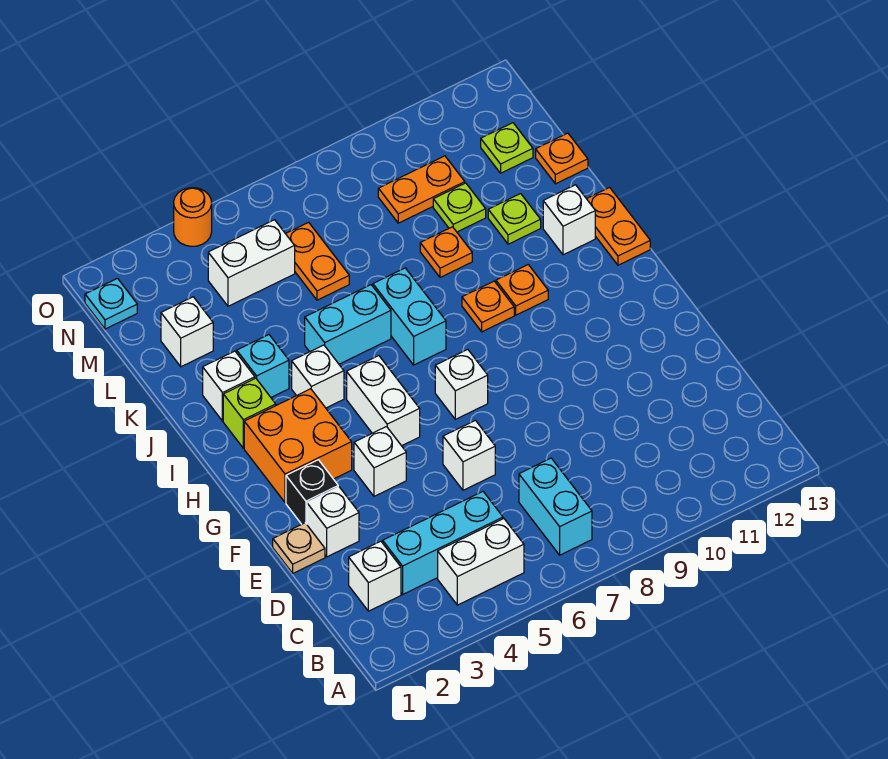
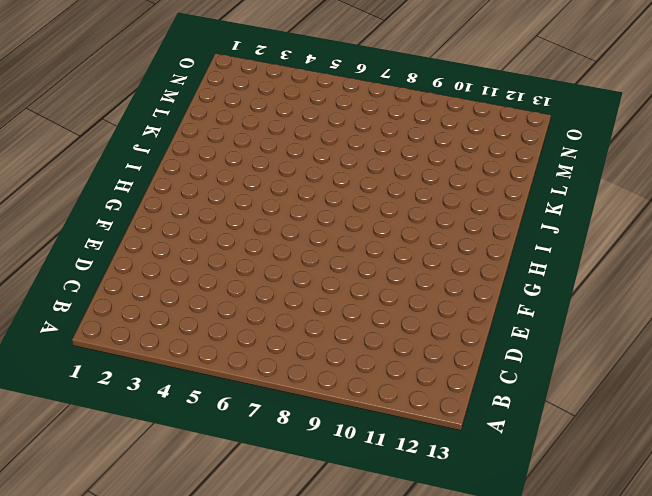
none -> white 1x2 brick [438,519,524,605]
none -> cyan 1x2 brick [519,458,592,555]
none -> white 1x1 brick [349,541,401,611]
none -> cyan 1x3 brick [383,492,503,594]

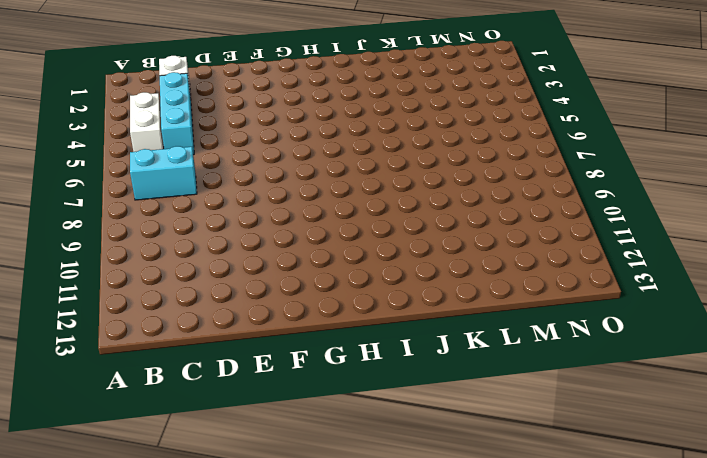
none -> tan 1x1 plate [273,523,325,573]
none -> white 1x1 brick [307,487,359,557]
none -> white 1x1 brick [443,420,495,490]
none -> black 1x1 brick [286,460,338,524]

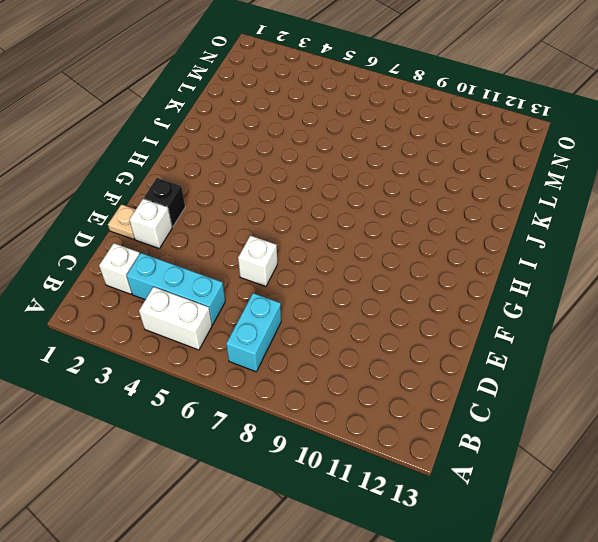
none -> white 1x1 brick [354,427,406,496]
none -> orange 2x2 brick [244,389,352,503]
none -> white 1x2 brick [347,356,420,446]
none -> white 1x1 brick [435,350,488,419]

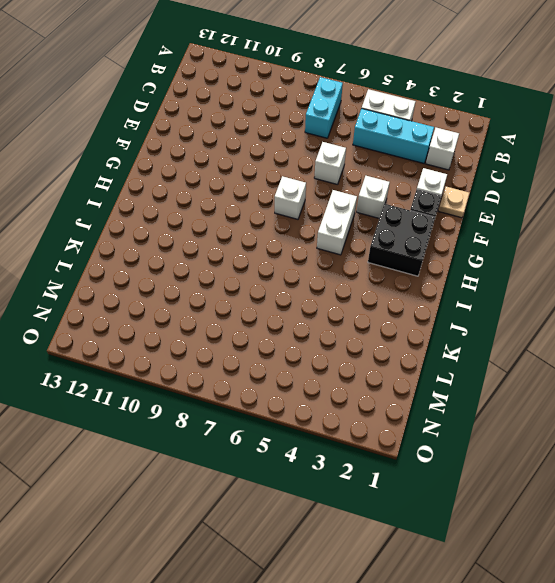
black 2x2 brick [368,204,435,276] -> orange 2x2 brick [244,389,352,503]
none -> lime 1x1 brick [223,378,276,448]
none -> white 1x1 brick [292,345,344,408]
none -> cyan 1x2 brick [373,268,446,365]
none -> orange 1x1 plate [462,281,514,332]

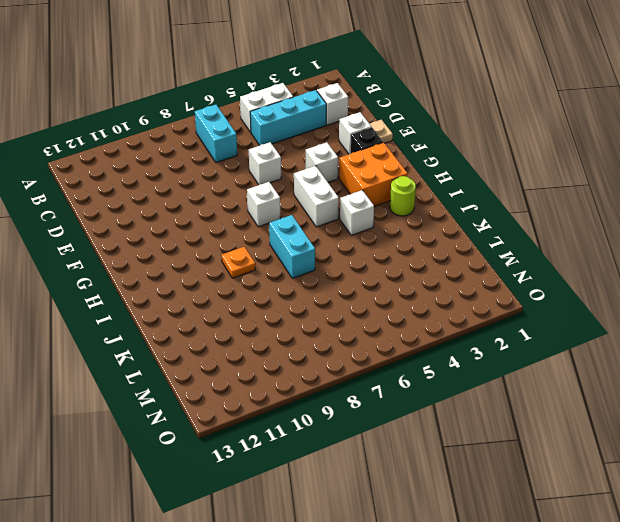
lime 1x1 round brick [390,176,416,216] -> lime 1x1 brick [223,378,276,448]
none -> orange 1x1 plate [496,265,548,315]
none -> orange 1x2 plate [587,187,650,265]
none -> white 1x1 brick [203,351,255,421]
none -> cyan 1x1 brick [237,335,289,397]

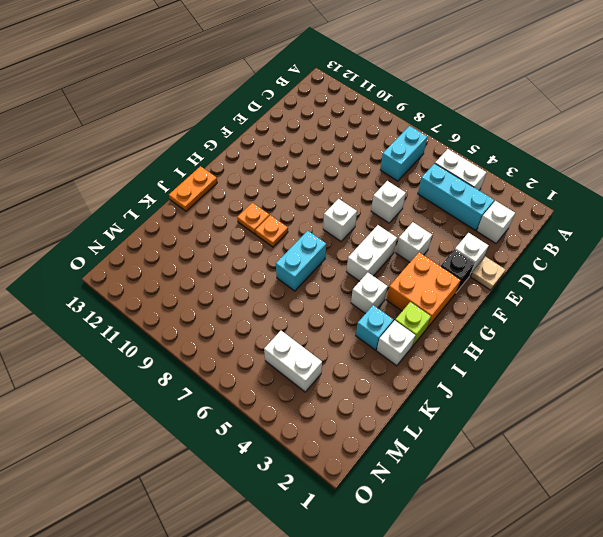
none -> cyan 1x2 brick [305,285,391,364]
none -> white 1x1 brick [543,185,595,255]
none -> orange 1x1 plate [420,227,472,277]
none -> lime 1x1 plate [488,194,541,244]

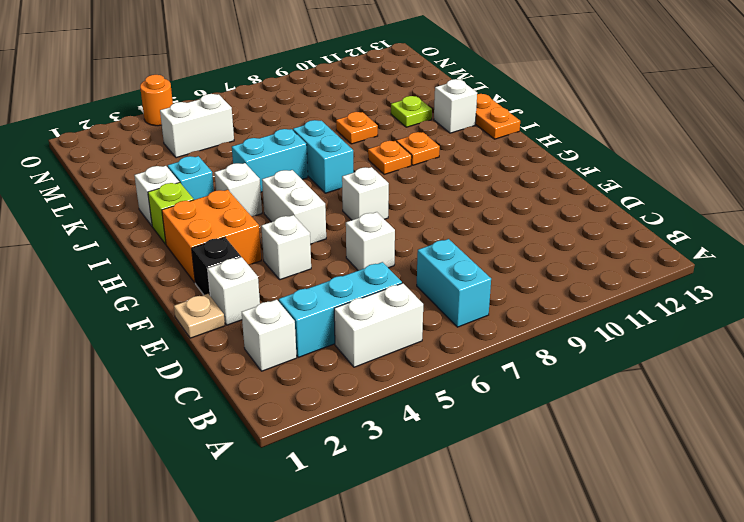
none -> white 1x1 brick [161,297,213,367]
none -> orange 1x2 plate [286,222,349,300]
none -> lime 1x1 plate [433,183,486,232]
none -> orange 1x1 plate [536,133,588,184]

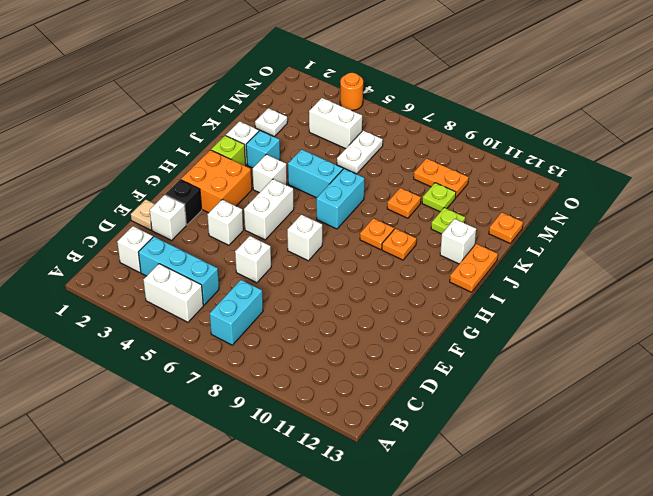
white 1x1 plate [255,108,287,137] -> white 1x1 brick [161,297,213,367]
white 1x2 plate [337,131,383,174] -> orange 1x2 plate [286,222,349,300]
none -> lime 1x1 plate [481,123,533,173]
none -> cyan 1x1 plate [85,278,137,329]

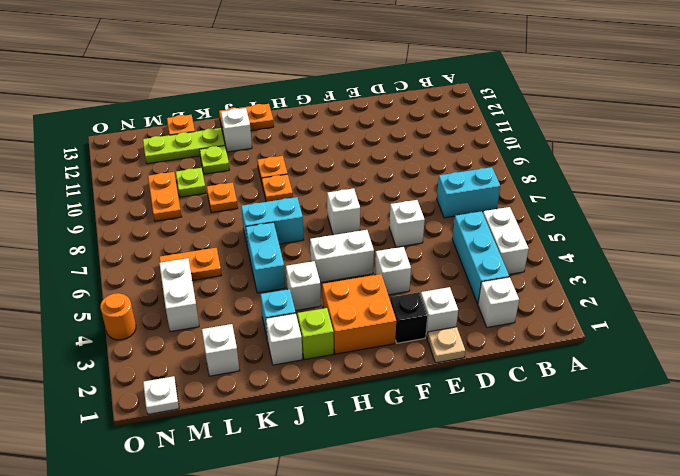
lime 1x3 plate [143,128,225,164] -> lime 1x1 plate [481,123,533,173]
white 1x1 plate [143,376,179,414] -> cyan 1x1 plate [85,278,137,329]

